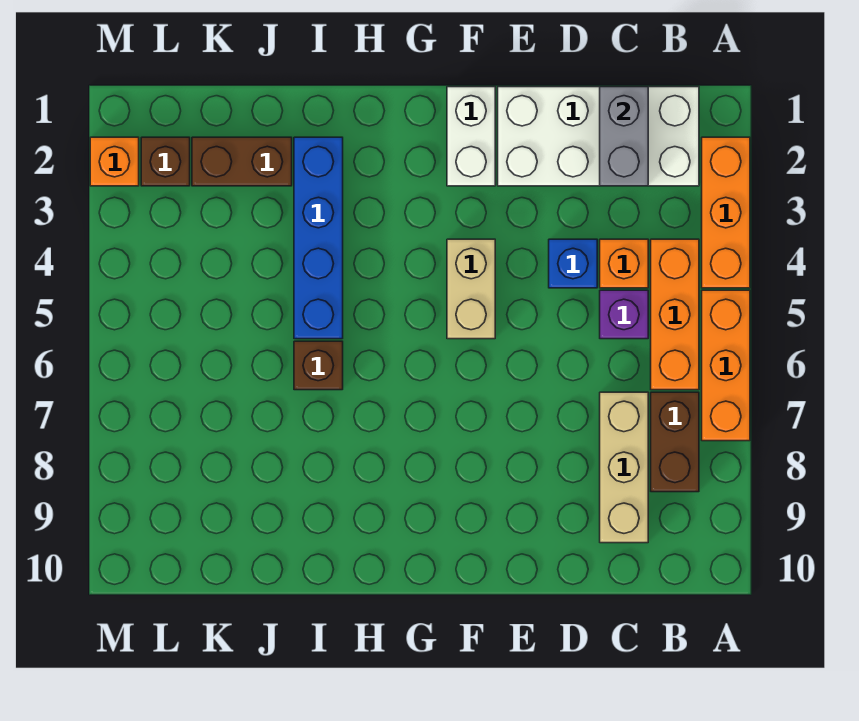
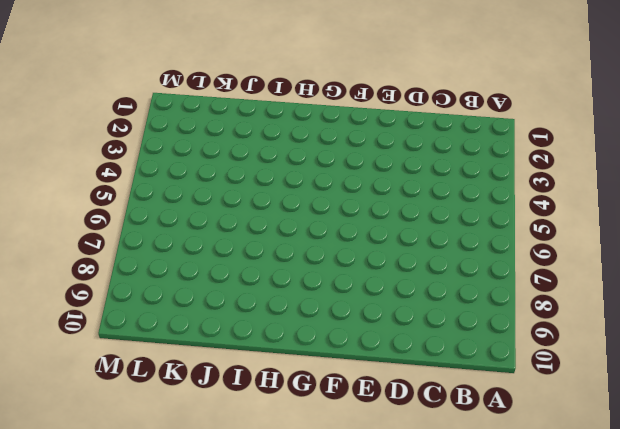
none -> orange 1x3 brick [702,137,750,288]
none -> orange 1x3 brick [702,290,750,441]
none -> white 2x4 brick [498,87,699,186]

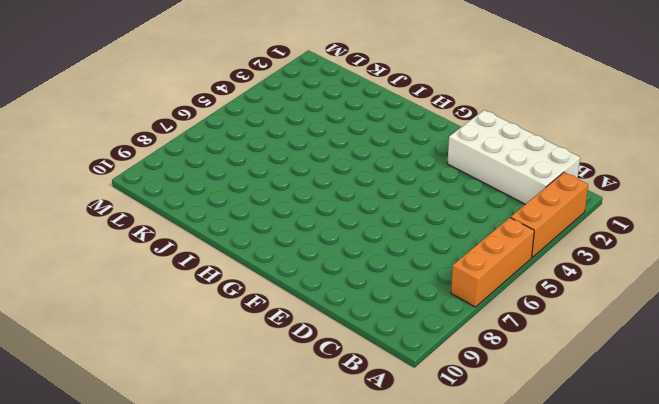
none -> orange 1x3 brick [651,239,699,390]
none -> brown 1x2 brick [651,392,699,492]
none -> orange 1x1 brick [600,239,648,288]

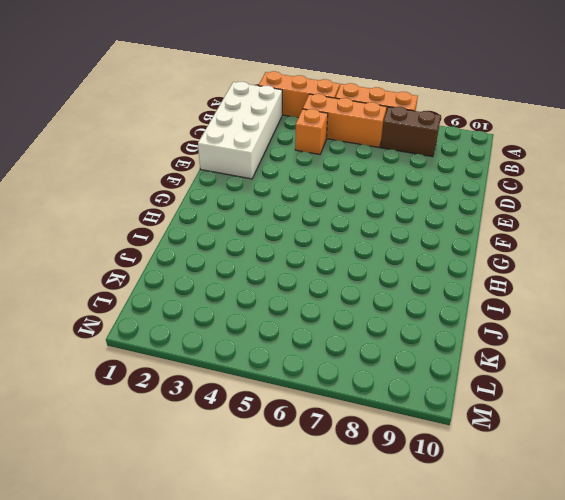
none -> purple 1x1 brick [600,290,648,339]
none -> tan 1x3 brick [600,392,648,543]
none -> blue 1x1 brick [549,239,597,288]

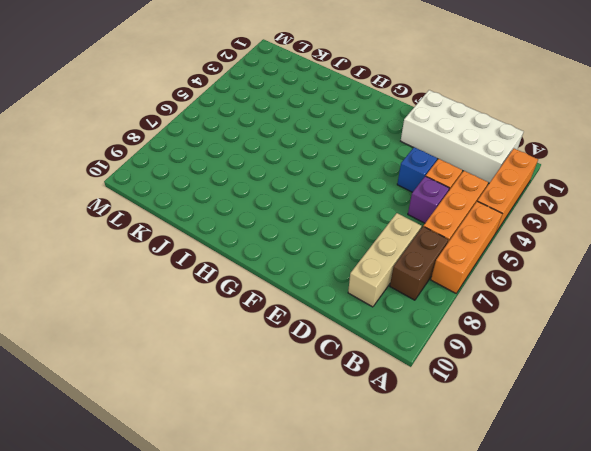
none -> white 1x2 brick [447,87,495,186]
none -> tan 1x2 brick [447,239,495,339]
none -> blue 1x4 brick [294,137,343,339]

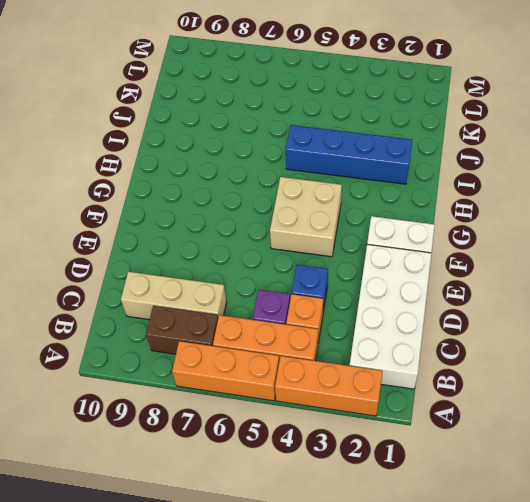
tan 2x2 brick [270,177,342,257] -> tan 1x2 brick [447,239,495,339]
none -> brown 1x1 brick [294,341,343,390]
none -> brown 1x2 brick [192,137,292,186]
none -> brown 1x1 brick [141,137,190,186]

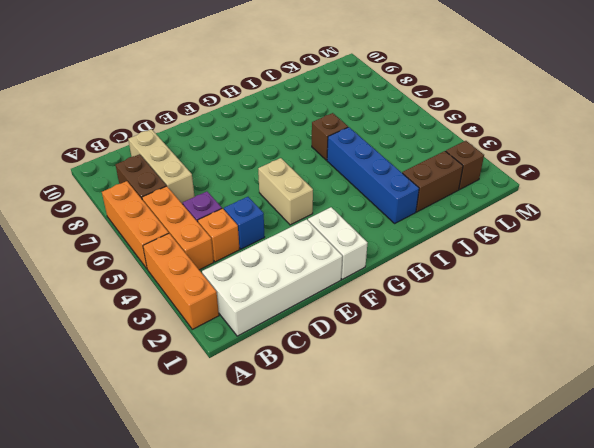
none -> orange 1x1 brick [90,137,139,186]
none -> grey 1x2 brick [600,87,648,186]

